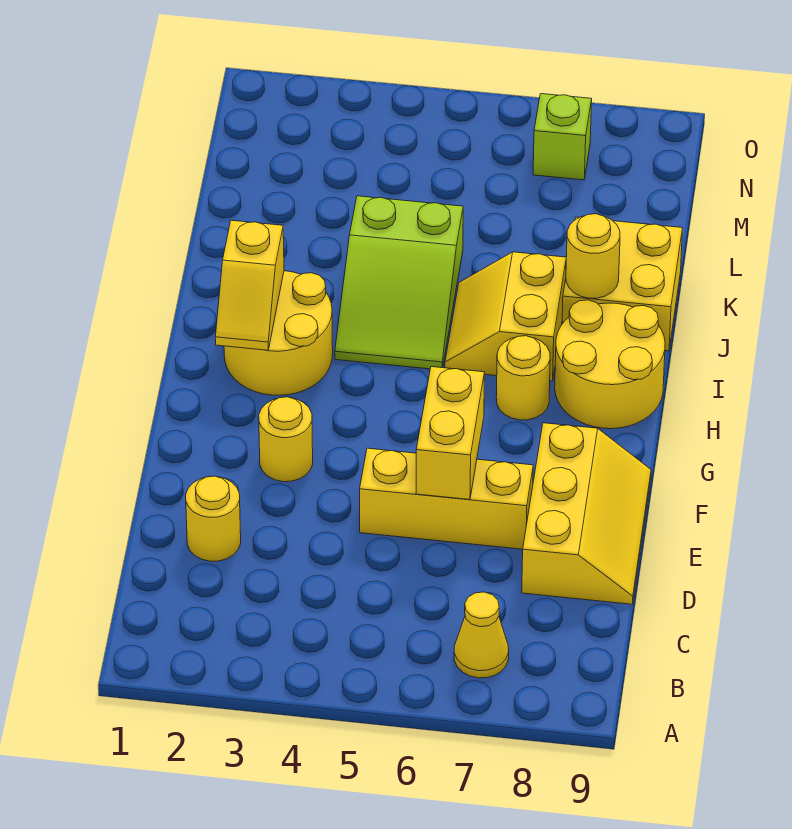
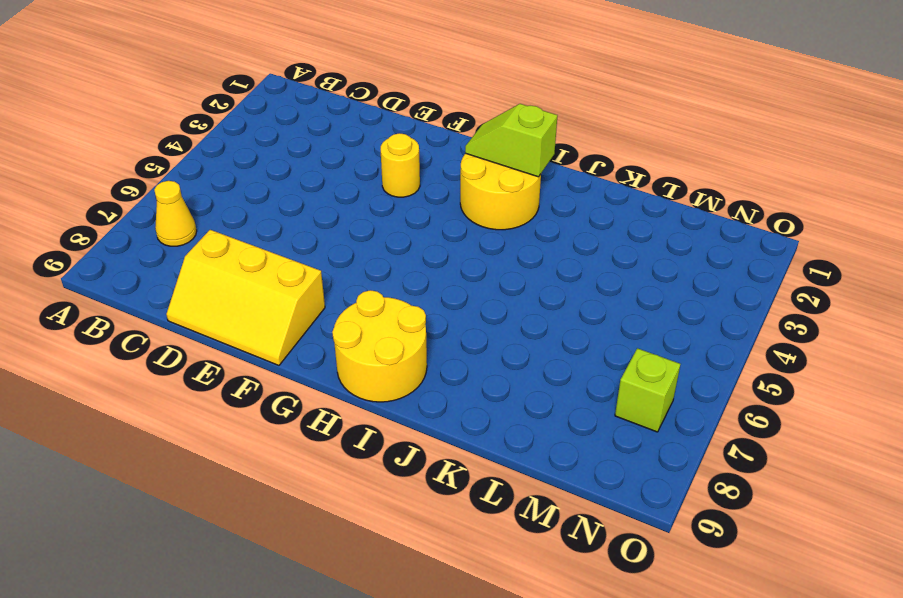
lime 1x2 slope [465,104,557,177] -> yellow 1x2 slope [215,220,284,350]
none -> yellow 1x1 round brick [186,476,241,561]
none -> yellow 1x3 brick [360,448,533,549]
none -> yellow 1x1 round brick [496,336,550,420]

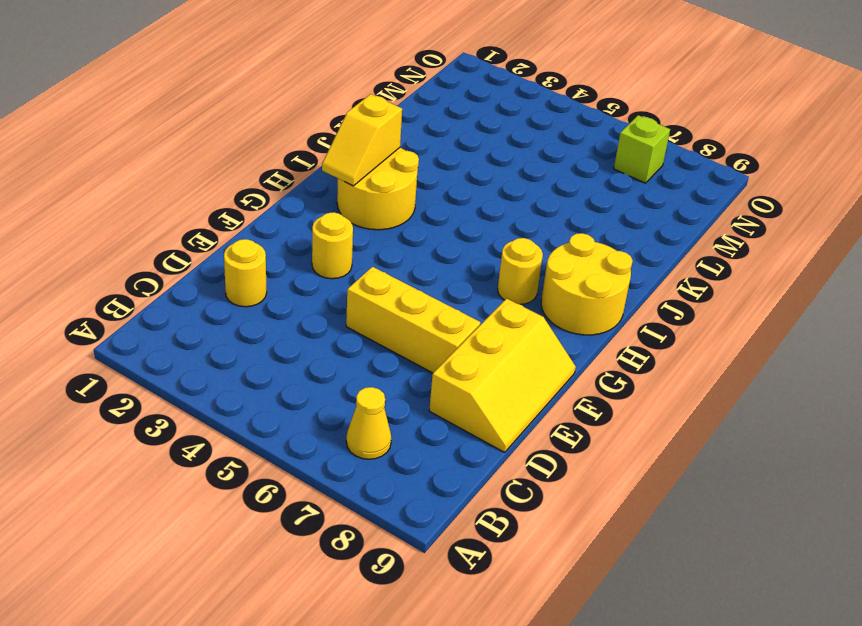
none -> lime 2x3 slope [335,196,463,369]
none -> yellow 2x2 slope [445,252,566,381]
none -> yellow 2x2 brick [562,217,683,351]

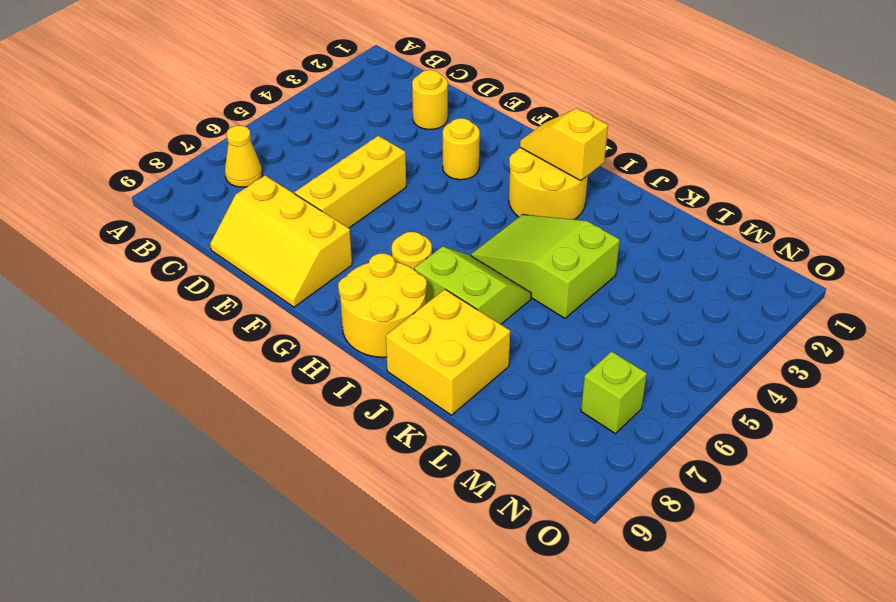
lime 2x2 slope [414,246,531,324] -> yellow 2x2 slope [445,252,566,381]
none -> yellow 1x2 brick [416,367,485,500]
none -> yellow 1x1 round brick [566,214,620,298]

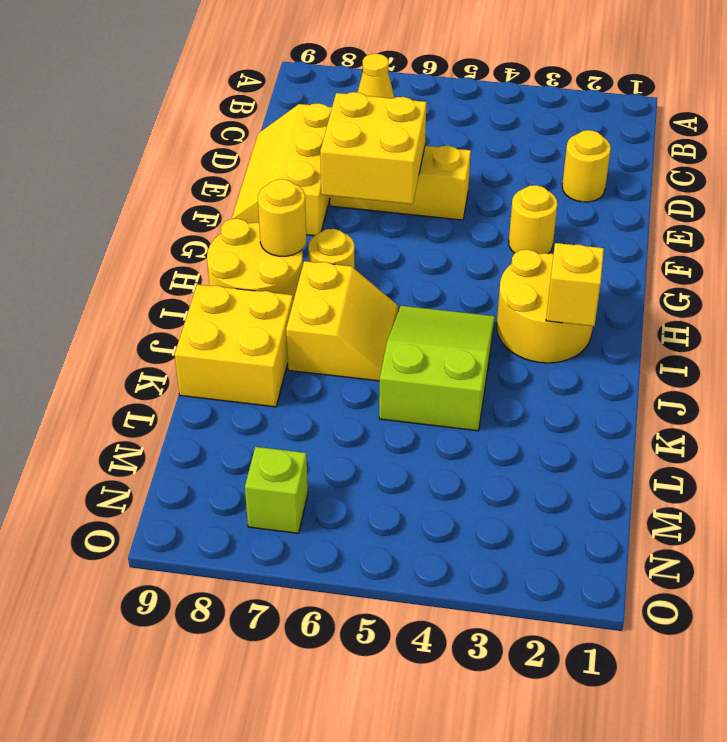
yellow 2x2 brick [320,92,427,204] -> yellow 1x2 brick [416,367,485,500]
yellow 1x1 round brick [258,179,306,256] -> yellow 1x1 round brick moved to [566,214,620,298]

